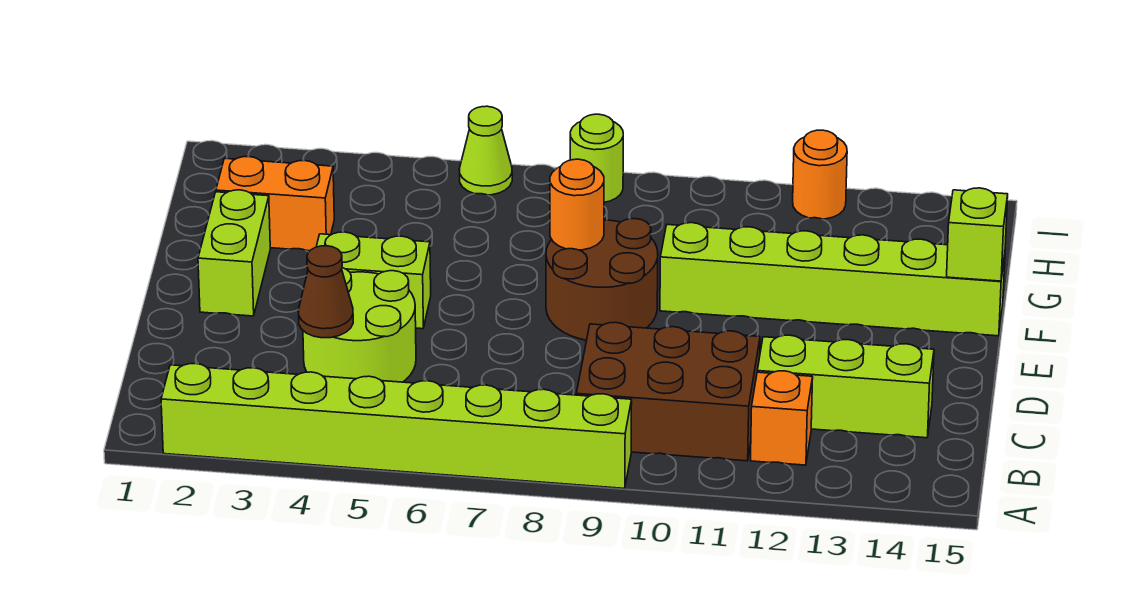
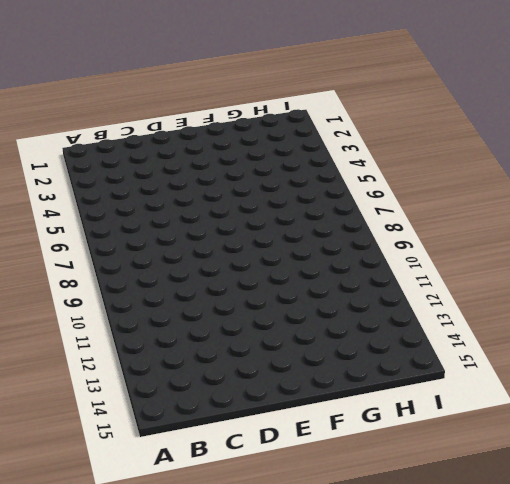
none -> lime 1x8 brick [161,363,632,488]
none -> brown 2x3 brick [576,322,760,461]
none -> orange 1x1 brick [751,371,813,465]

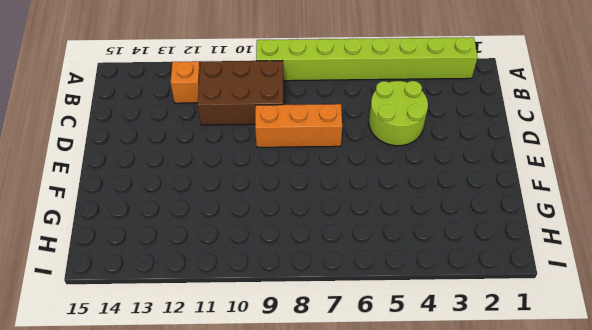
orange 1x3 brick [255,104,342,147] -> none
none -> lime 1x3 brick [757,335,934,438]
none -> lime 1x2 brick [198,190,270,316]
none -> lime 1x2 brick [316,232,431,329]

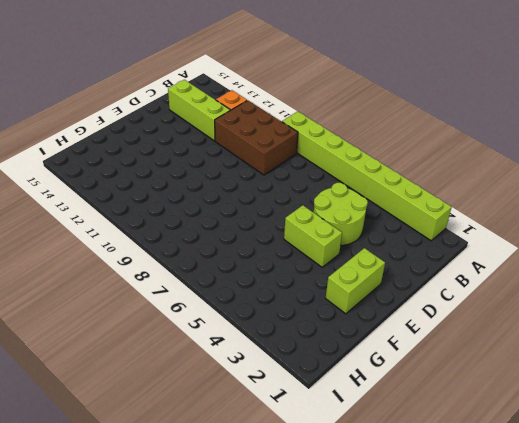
none -> brown 2x2 round brick [546,219,658,340]
none -> lime 1x6 brick [660,223,1005,336]
none -> orange 1x2 brick [216,156,334,251]

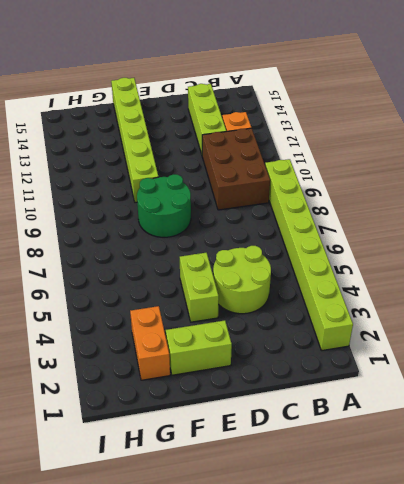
green 2x2 round brick [137,174,191,237] -> brown 2x2 round brick [546,219,658,340]
none -> lime 1x1 cone [459,106,512,195]
none -> lime 1x1 round brick [570,114,623,202]
none -> orange 1x1 round brick [793,130,847,219]

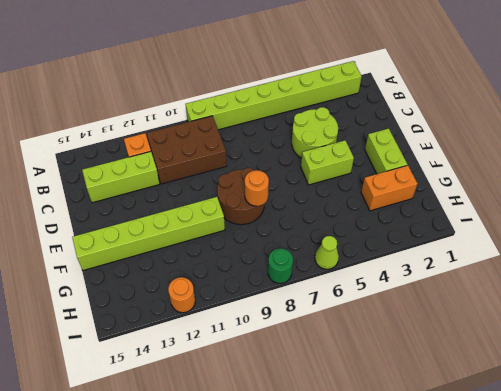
green 1x1 round brick [268,248,293,283] -> lime 1x1 round brick [570,114,623,202]
none -> brown 1x1 cone [298,246,353,338]
none -> lime 1x1 brick [947,188,1008,281]

